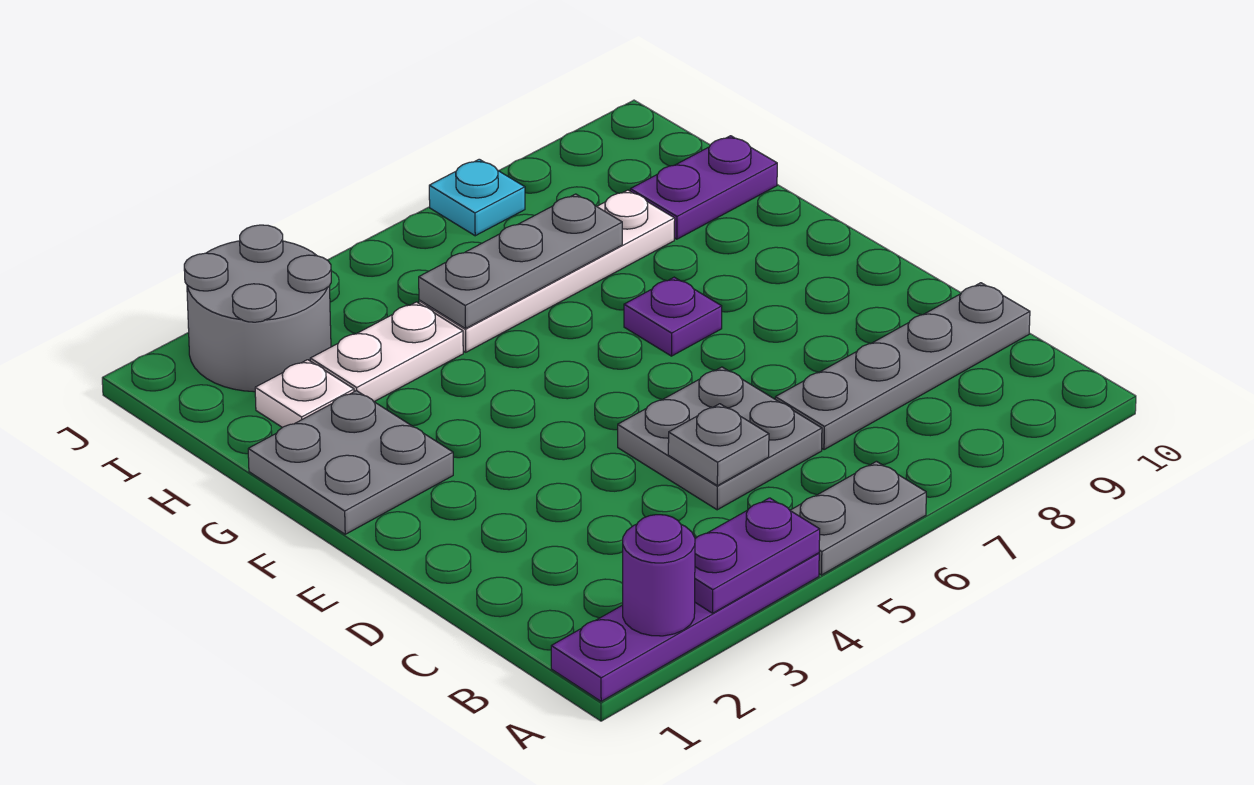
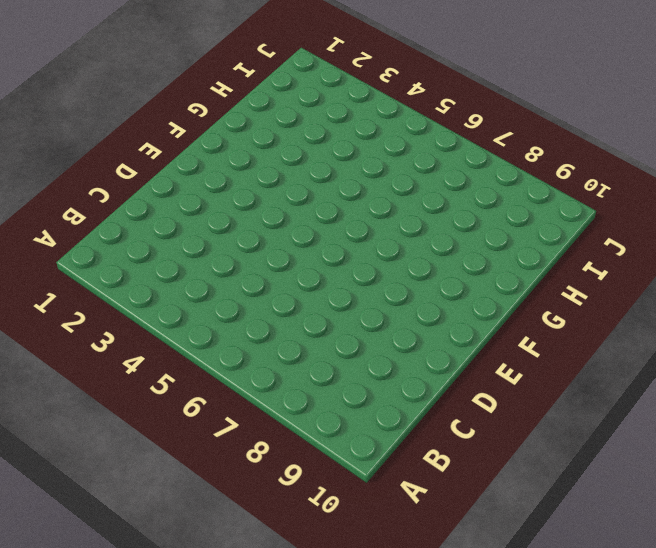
none -> purple 1x4 plate [551,553,819,701]
none -> grey 1x2 plate [790,461,926,575]
none -> grey 2x2 plate [618,367,822,510]

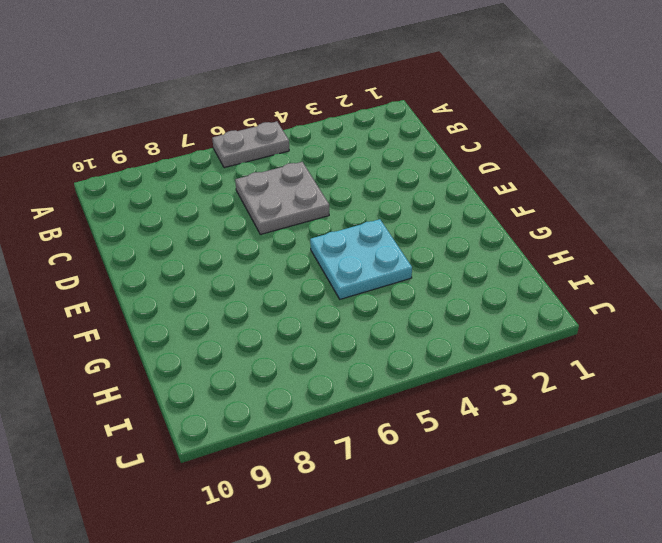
cyan 2x2 plate [310,219,412,299] -> none
none -> purple 1x4 plate [551,553,819,701]
none -> grey 1x4 plate [775,283,1030,450]
none -> grey 2x2 plate [248,391,453,534]

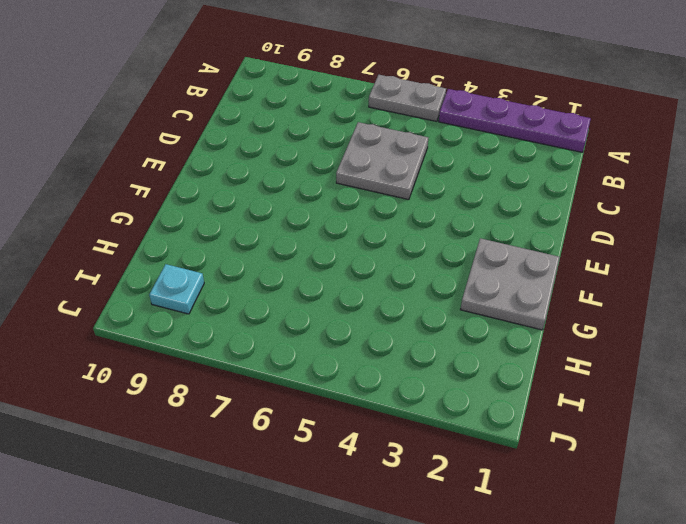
cyan 1x1 plate [149,264,204,314] -> cyan 1x1 plate moved to [429,159,525,236]
none -> grey 1x4 plate [775,283,1030,450]
none -> purple 1x1 plate [624,277,722,356]
none -> white 1x1 plate [255,360,354,427]

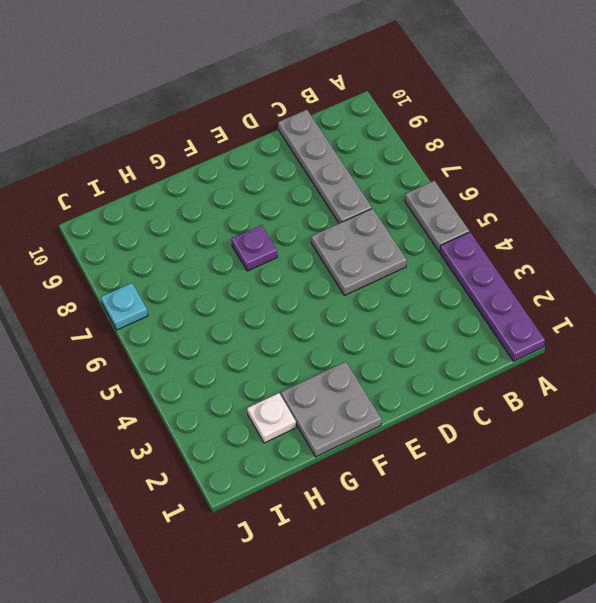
none -> white 1x2 plate [310,302,463,402]
none -> white 1x4 plate [419,190,675,352]
none -> purple 1x2 plate [630,136,777,239]

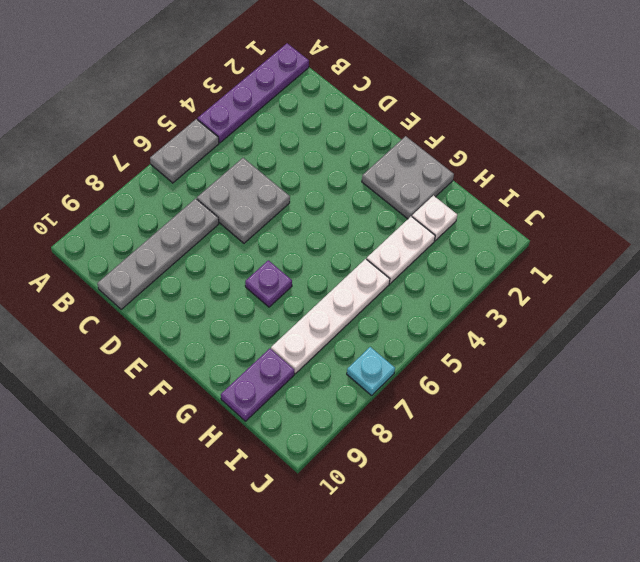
none -> grey 2x2 round brick [184,225,331,392]
none -> purple 1x1 round brick [623,515,695,636]
none -> purple 1x2 plate [695,498,820,613]

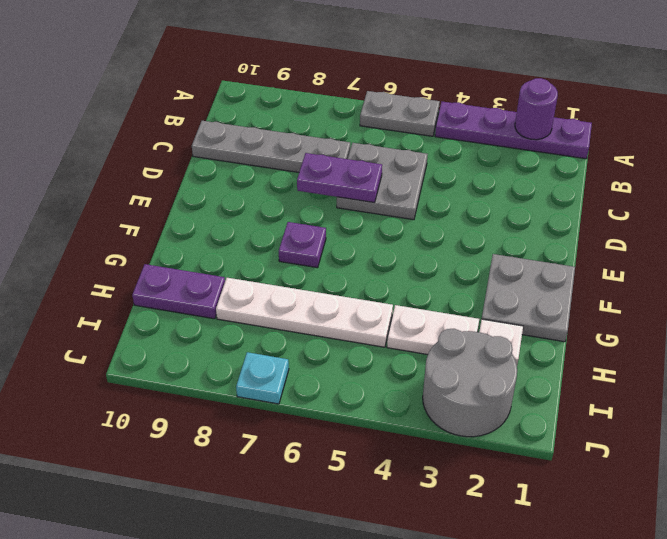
purple 1x2 plate [297,153,382,203] -> purple 1x2 plate moved to [695,498,820,613]
none -> grey 1x1 plate [668,404,769,486]
none -> grey 1x3 plate [419,194,622,329]

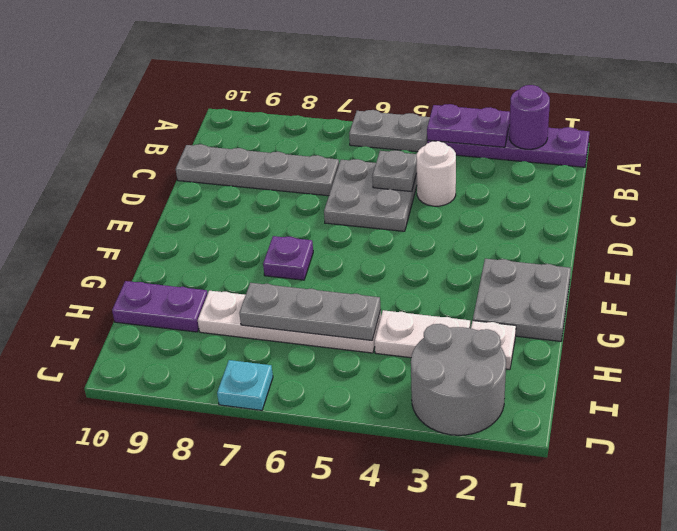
white 1x1 round brick [417,141,456,206] -> none

